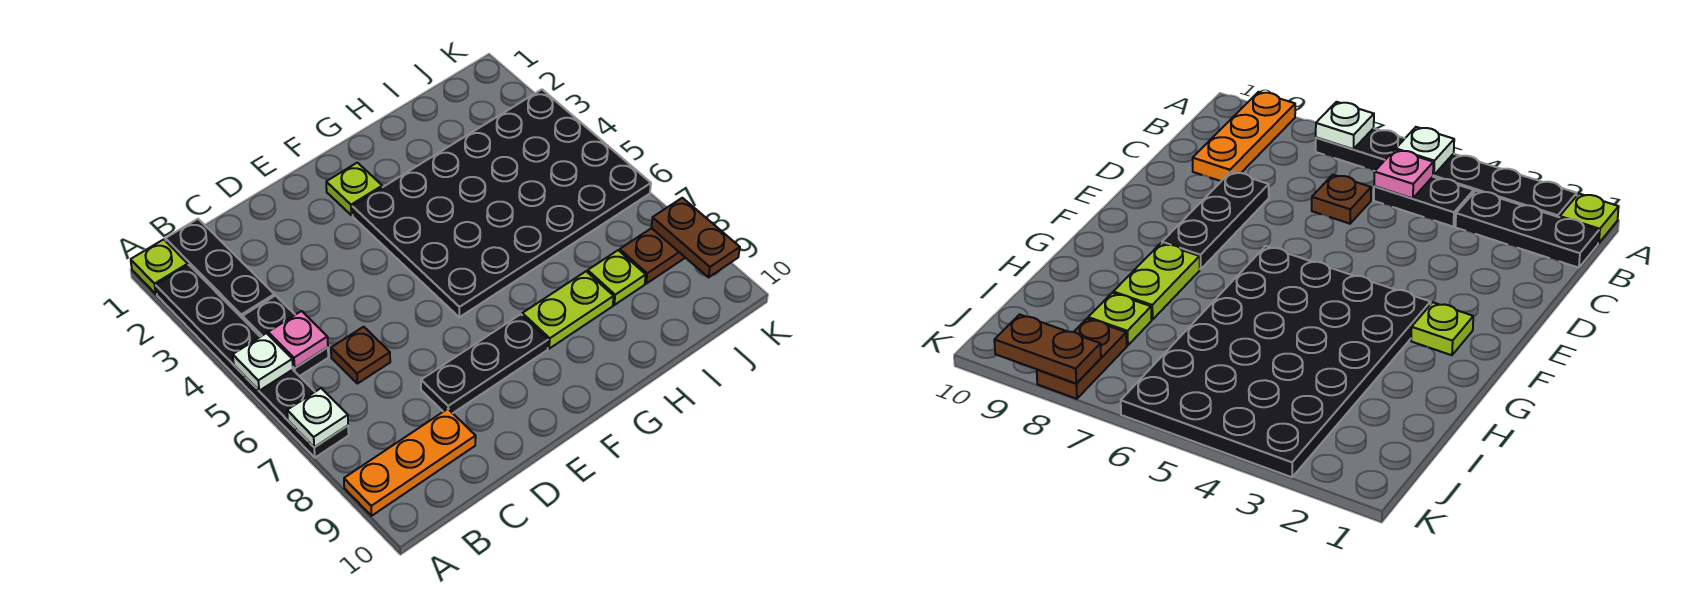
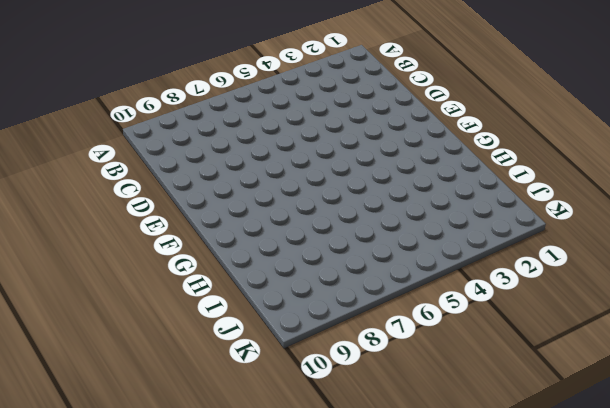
none -> lime 1x1 plate [131,239,188,294]
none -> black 1x6 plate [156,265,349,458]
none -> orange 1x3 plate [344,409,476,516]

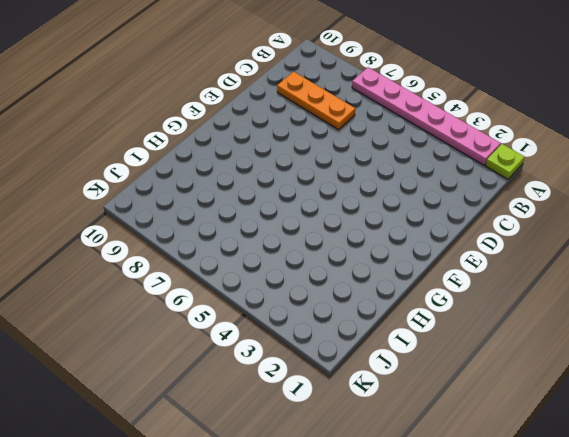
pink 1x6 plate [352,67,501,165] -> black 1x6 plate [156,265,349,458]
orange 1x3 plate [277,72,355,130] -> orange 1x3 plate turned to [344,409,476,516]
none -> black 1x3 plate [166,219,274,319]
none -> black 1x2 plate [243,296,328,376]
none -> brown 1x1 plate [331,327,390,384]

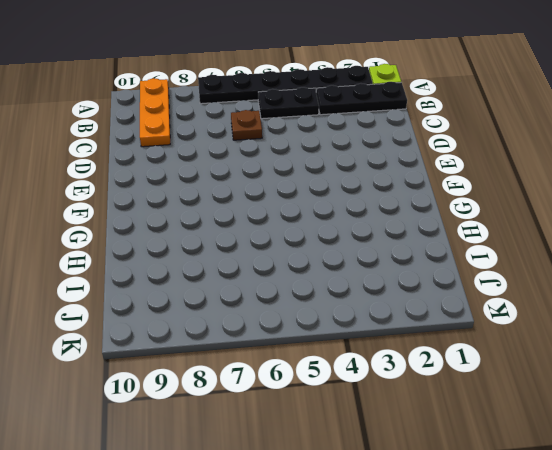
none -> black 1x3 plate [421,314,548,413]
none -> lime 1x1 plate [326,163,382,215]
none -> black 4x6 plate [352,90,651,317]

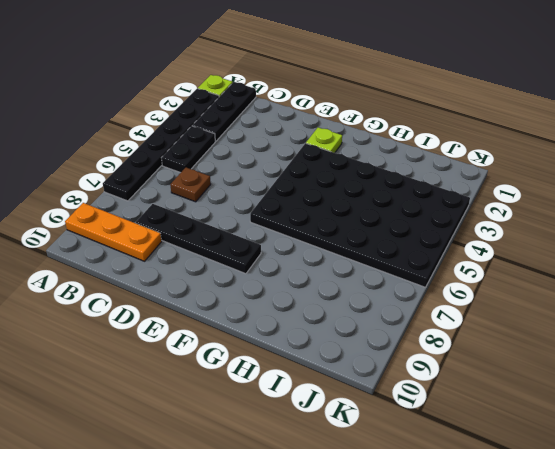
black 1x4 plate [136,204,261,274] -> black 1x3 plate [421,314,548,413]
none -> lime 1x2 plate [522,271,614,349]
none -> lime 1x1 plate [588,250,646,305]
none -> brown 1x2 plate [620,228,685,284]

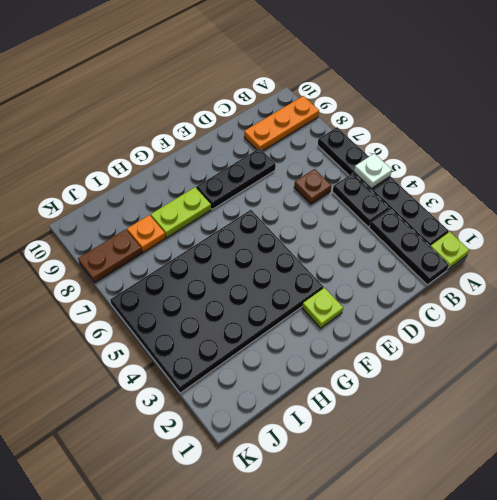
orange 1x1 plate [127,215,166,252] -> lime 1x1 plate [588,250,646,305]
none -> white 1x1 plate [287,388,348,447]
none -> pink 1x1 plate [268,311,328,368]
none -> brown 1x2 plate [651,198,740,277]

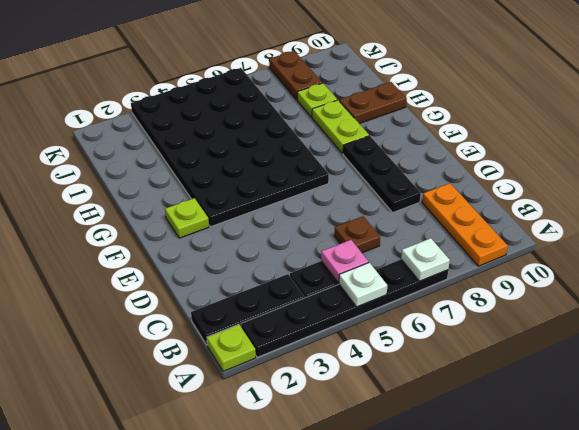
brown 1x2 plate [339,82,407,124] -> brown 1x2 plate moved to [651,198,740,277]

